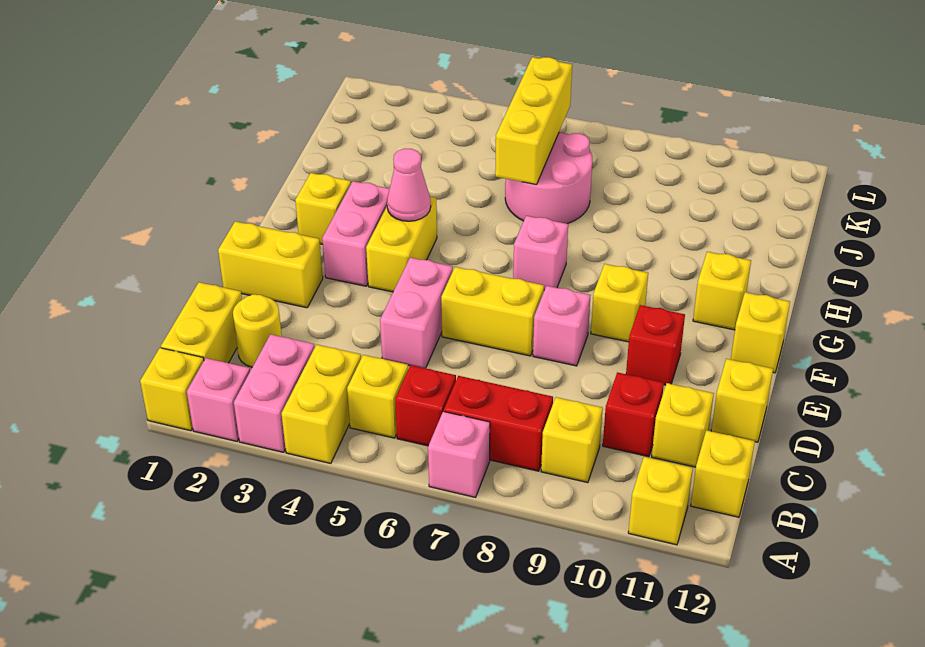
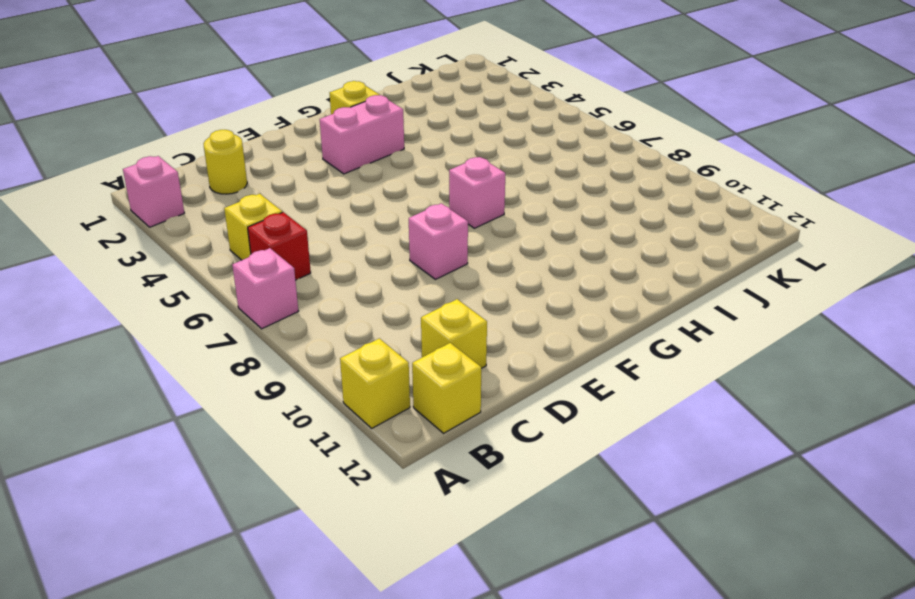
none -> yellow 1x1 brick [140,348,204,431]
none -> pink 1x2 brick [234,334,315,452]
none -> yellow 1x2 brick [281,345,361,463]
none -> yellow 1x2 brick [161,282,242,363]

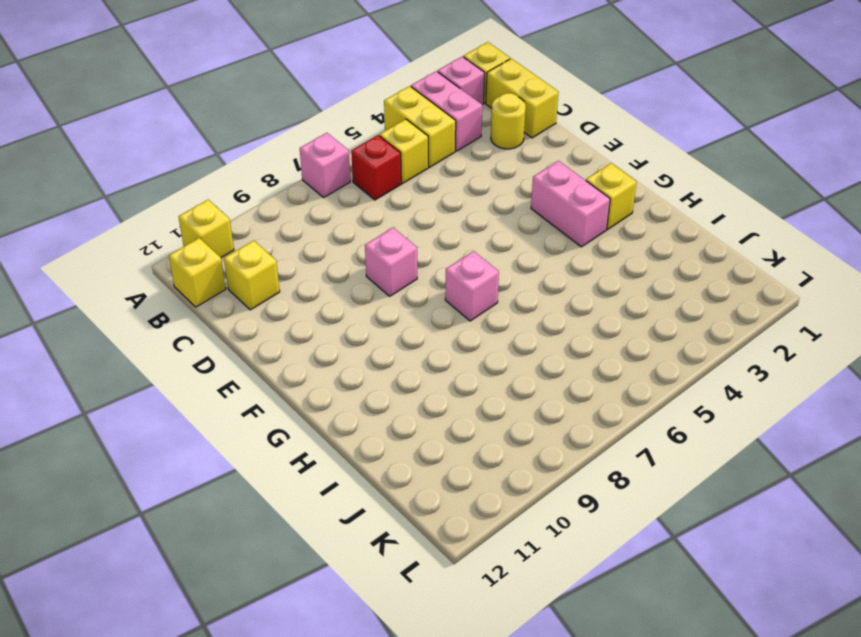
none -> red 1x2 brick [444,376,553,471]
none -> yellow 1x1 brick [541,397,603,483]
none -> red 1x1 brick [603,372,664,457]
none -> pink 1x2 brick [380,258,453,368]

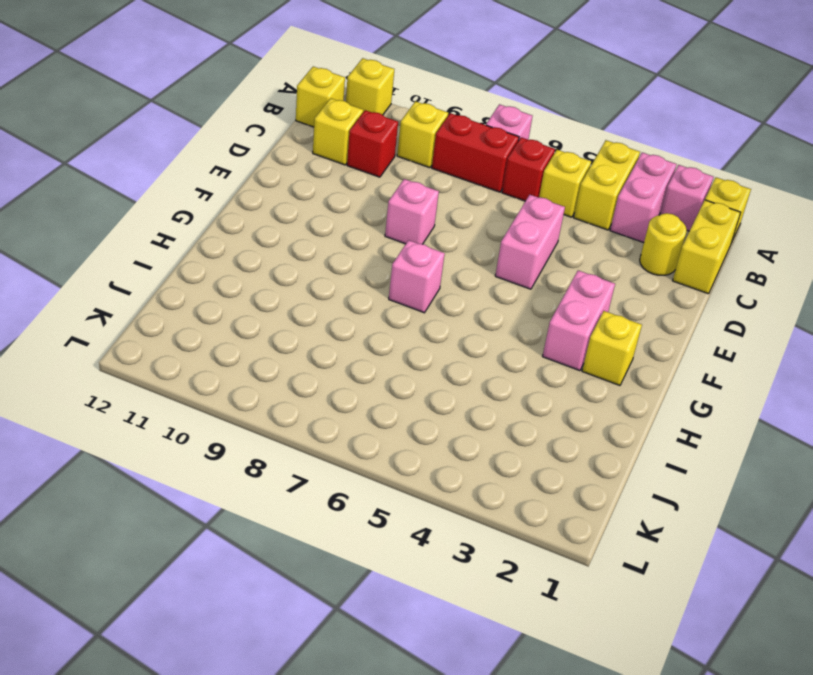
none -> yellow 1x1 brick [711,359,773,442]
none -> yellow 1x2 brick [218,221,323,308]
none -> yellow 1x2 brick [441,267,544,356]
none -> red 1x1 brick [626,305,685,385]

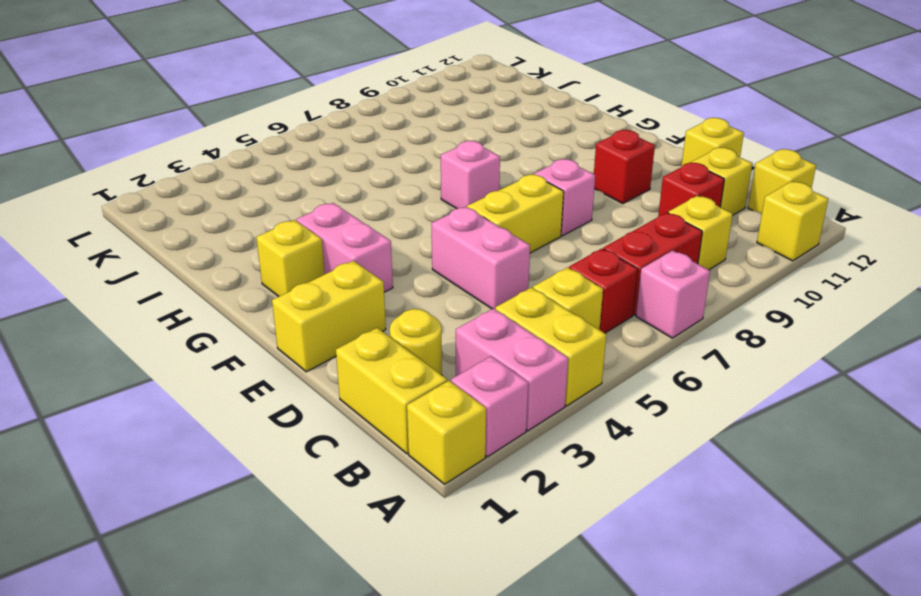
none -> yellow 1x2 brick [366,197,437,292]
none -> yellow 1x1 brick [591,264,648,342]
none -> yellow 1x1 brick [731,292,790,373]
none -> yellow 1x1 brick [693,252,751,330]

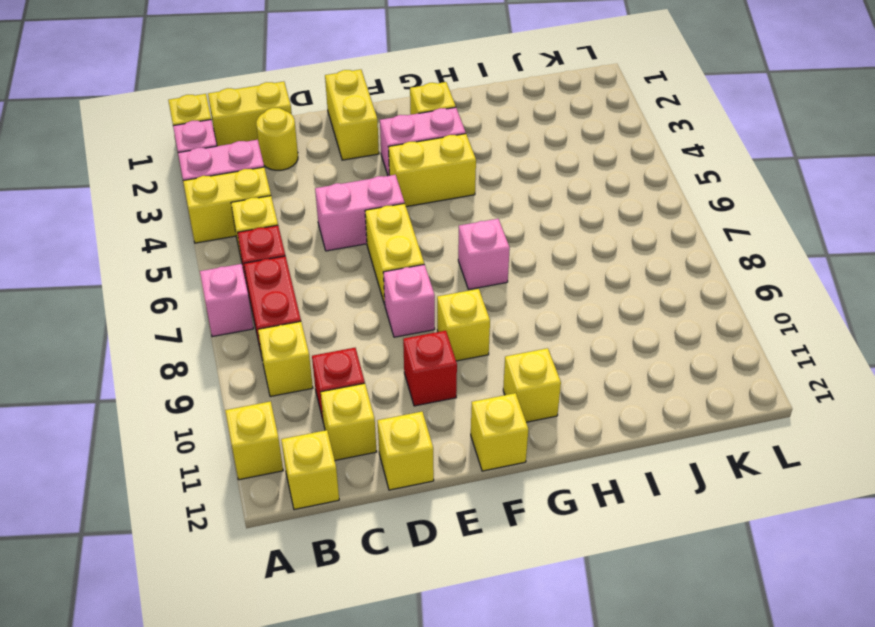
none -> pink 2x2 round brick [505,132,592,224]
none -> pink 1x1 cone [387,149,431,221]
none -> yellow 1x3 brick [495,57,572,185]

